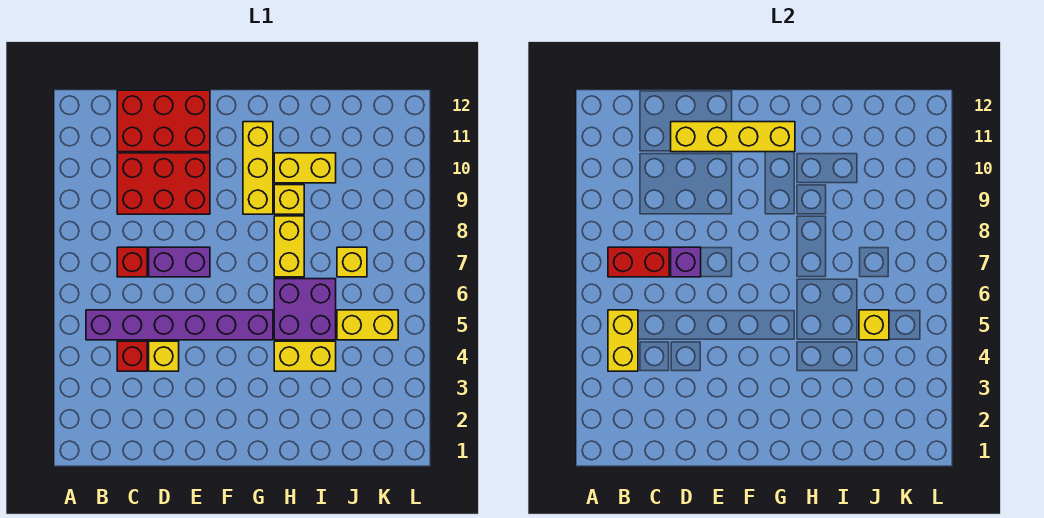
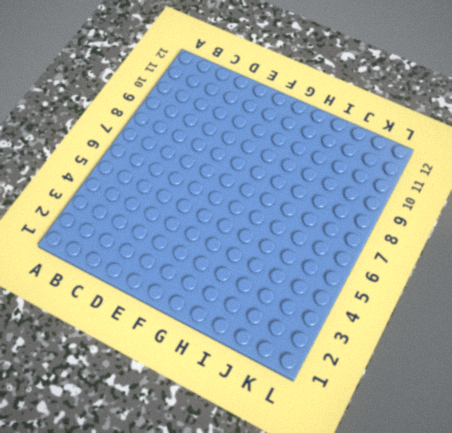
none -> purple 1x6 brick [86,310,273,340]
none -> red 1x1 brick [117,341,147,371]
none -> red 1x1 brick [117,247,147,277]

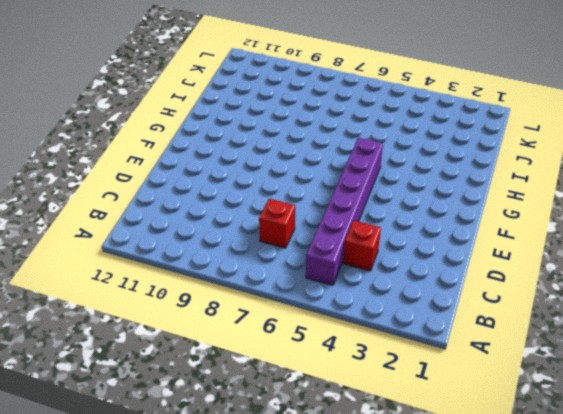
none -> red 2x3 brick [117,153,210,214]
none -> red 2x3 brick [117,90,210,152]
none -> yellow 1x1 brick [149,341,179,371]

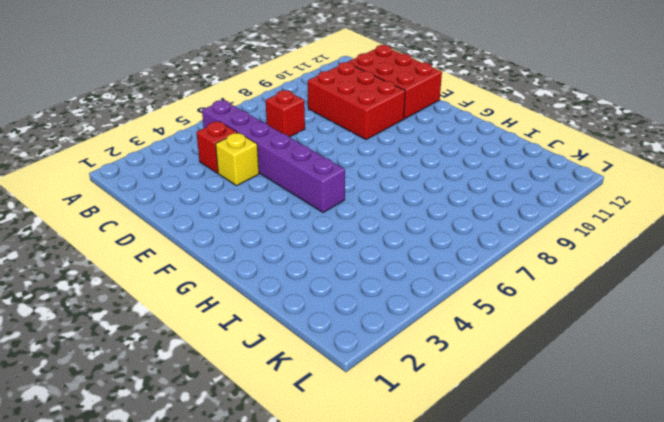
none -> purple 1x2 brick [149,247,210,277]
none -> yellow 1x3 brick [243,122,273,214]
none -> yellow 1x2 brick [274,341,336,371]

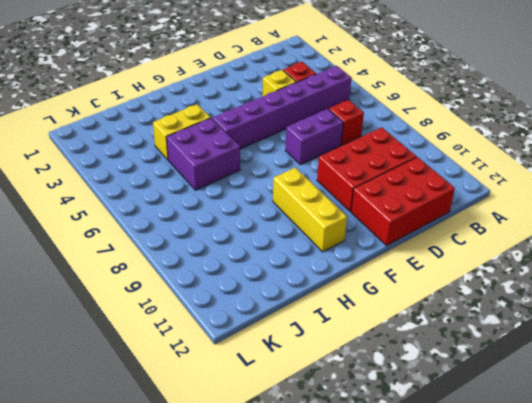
none -> yellow 1x2 brick [274,216,304,277]
none -> yellow 1x1 brick [274,185,304,214]
none -> yellow 1x2 brick [274,153,336,183]

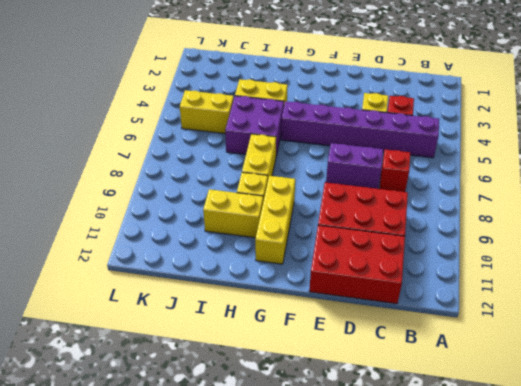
none -> yellow 1x1 brick [337,247,367,277]
none -> yellow 1x2 brick [608,310,638,371]
none -> red 1x2 brick [608,247,669,277]

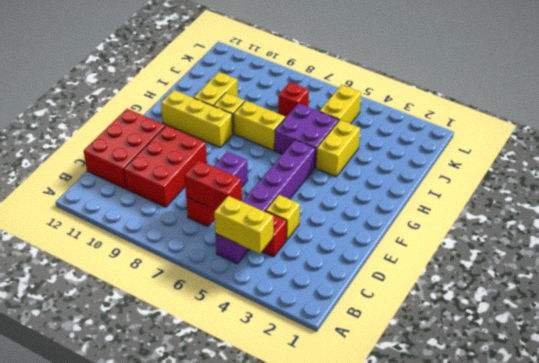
red 1x2 brick [184,160,242,210] -> red 1x2 brick turned to [608,247,669,277]
red 1x1 brick [278,82,309,118] -> yellow 1x1 brick [337,247,367,277]
none -> purple 1x1 brick [671,247,701,277]
none -> yellow 1x4 brick [671,122,795,152]
none -> yellow 1x1 brick [859,310,889,340]

